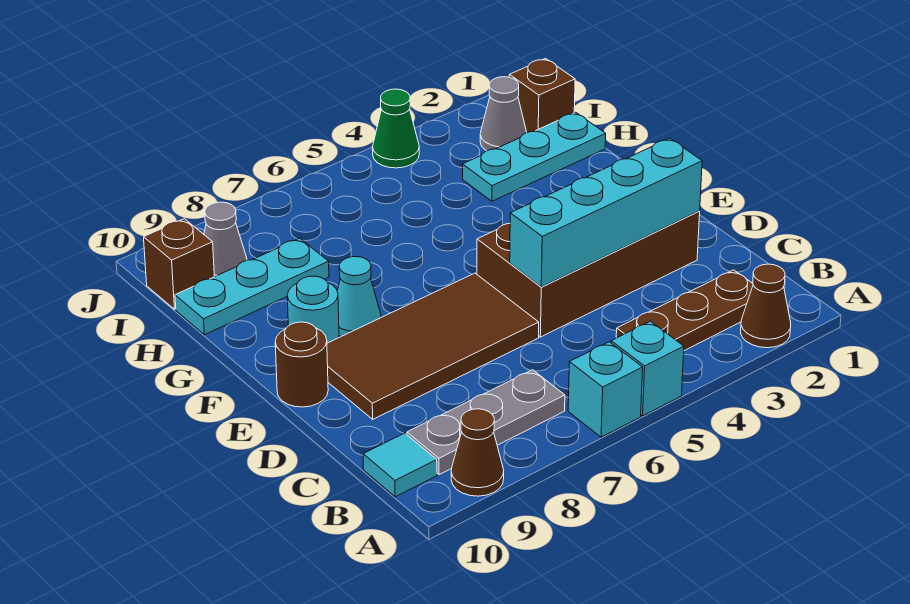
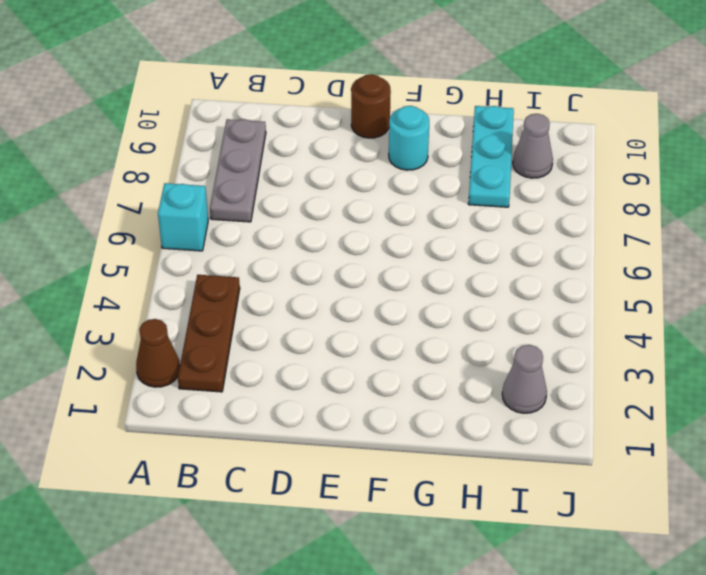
none -> cyan 1x1 brick [611,321,684,416]
none -> brown 1x1 cone [451,409,504,496]
none -> cyan 1x1 tile [363,433,437,497]

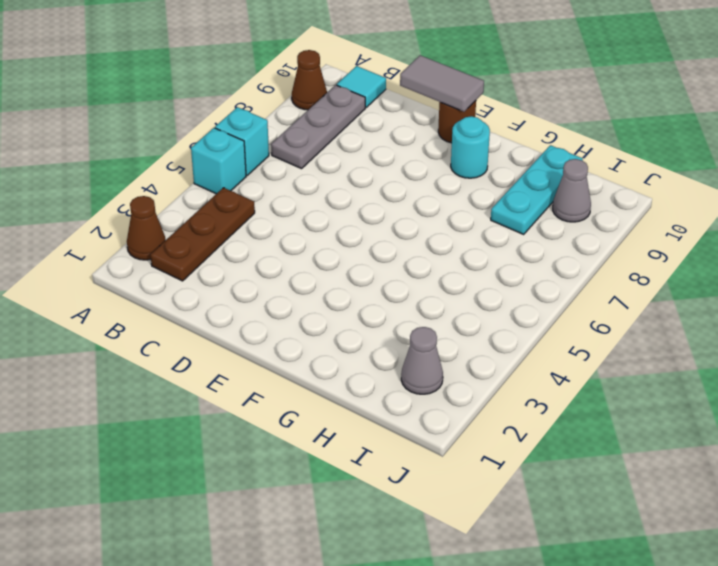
grey 1x2 tile [400,55,484,112] -> none
none -> brown 2x4 brick [477,211,700,337]
none -> brown 2x4 tile [327,273,539,419]
none -> cyan 1x1 cone [337,257,381,336]

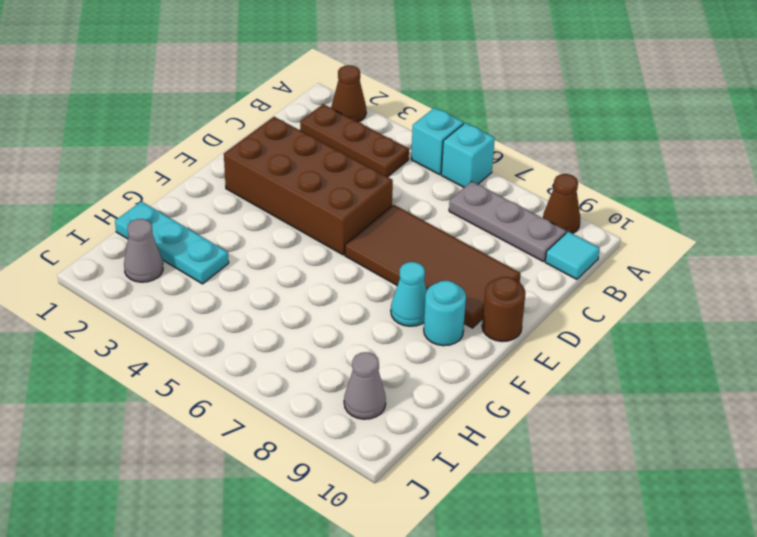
none -> cyan 1x3 plate [175,238,329,335]
none -> brown 1x1 brick [509,58,575,133]
none -> brown 1x1 brick [144,219,214,309]

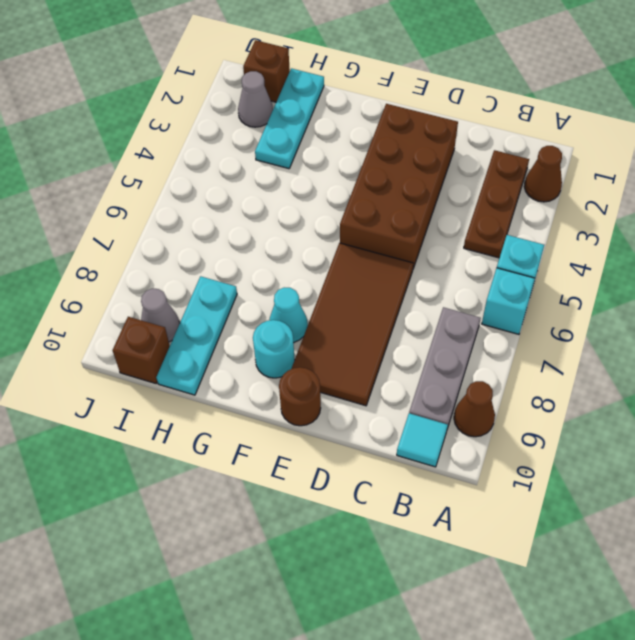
none -> green 1x1 cone [372,89,419,168]
none -> cyan 1x4 brick [510,138,702,287]

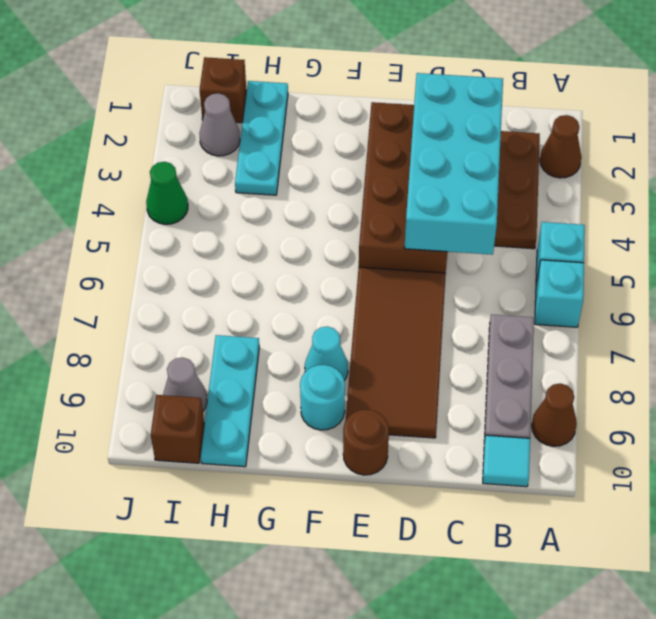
cyan 2x4 brick [404,73,503,255] -> cyan 1x4 brick [510,138,702,287]

